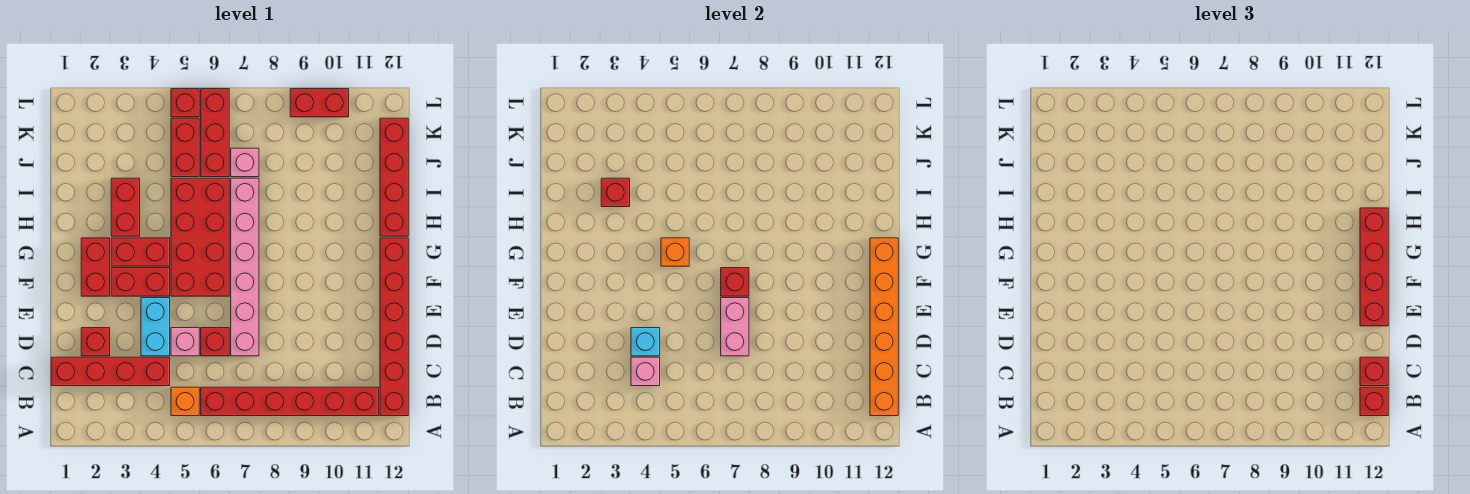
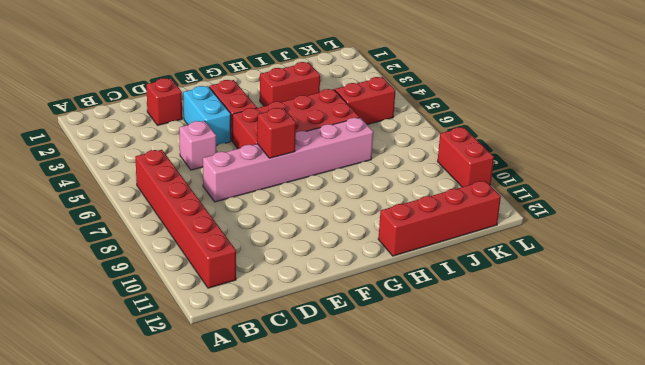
cyan 1x2 brick [183,86,231,145] -> cyan 1x2 brick turned to [141,298,170,356]
none -> orange 1x1 brick [171,387,199,416]
none -> red 1x6 brick [380,238,408,416]
none -> red 1x4 brick [51,357,170,386]
none -> red 1x1 brick [201,328,229,356]

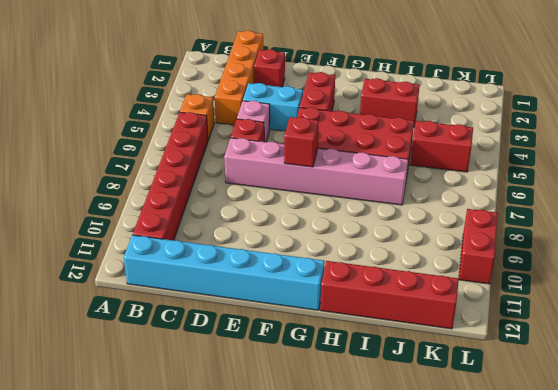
cyan 1x6 brick [124,235,325,310] -> red 1x6 brick [380,238,408,416]
orange 1x4 brick [215,31,263,125] -> red 1x4 brick [51,357,170,386]
none -> red 1x2 brick [81,238,110,296]
none -> red 1x2 brick [111,238,170,266]
none -> red 1x3 brick [201,89,229,177]
none -> pink 1x1 brick [231,148,259,177]

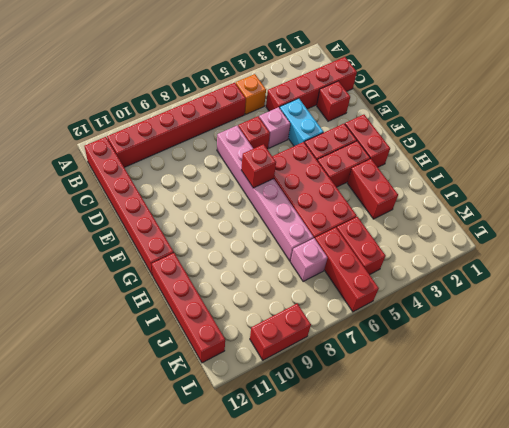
none -> red 1x1 brick [171,89,199,117]
none -> orange 1x6 brick [870,238,898,416]
none -> pink 1x1 brick [631,357,660,386]
none -> cyan 1x1 brick [631,328,660,356]

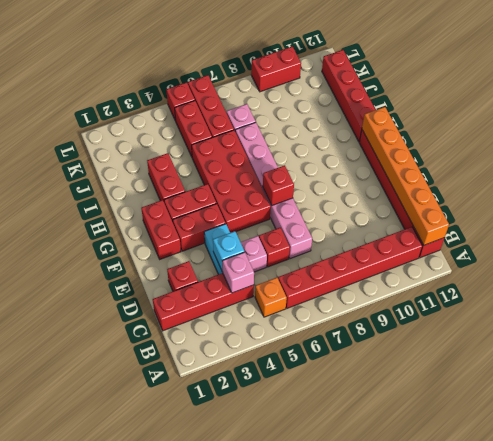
none -> pink 1x2 brick [721,298,749,356]
none -> orange 1x1 brick [661,238,689,266]
none -> red 1x1 brick [601,178,630,207]
none -> red 1x1 brick [1360,387,1388,416]

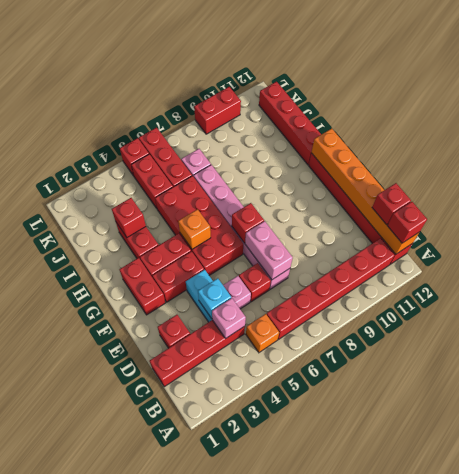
none -> red 1x4 brick [1360,208,1388,326]

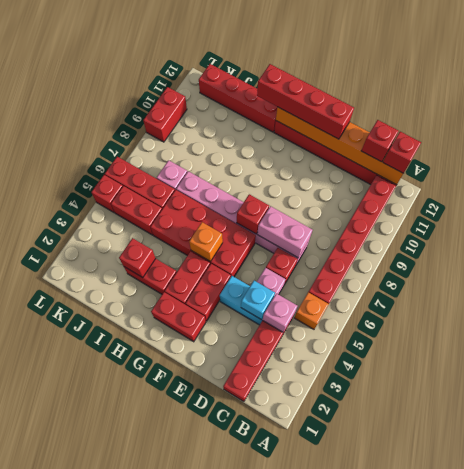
none -> red 1x1 brick [81,328,110,356]

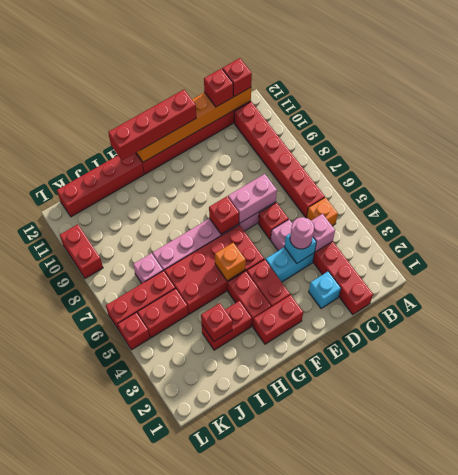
cyan 1x1 brick [309,272,341,309] -> red 1x1 brick [81,328,110,356]
pink 1x1 round brick [290,217,314,249] -> none

